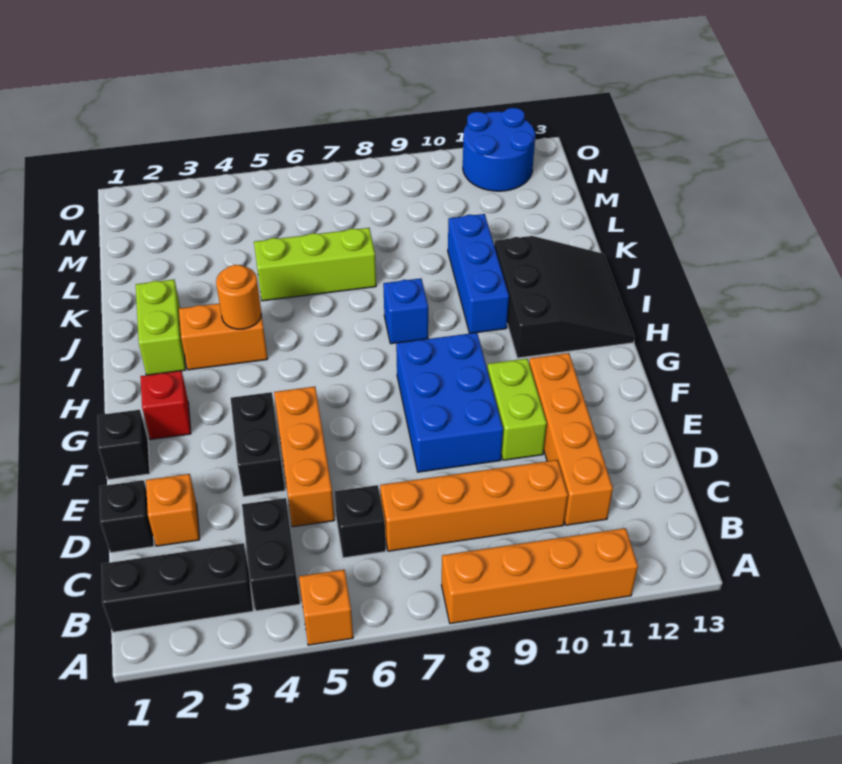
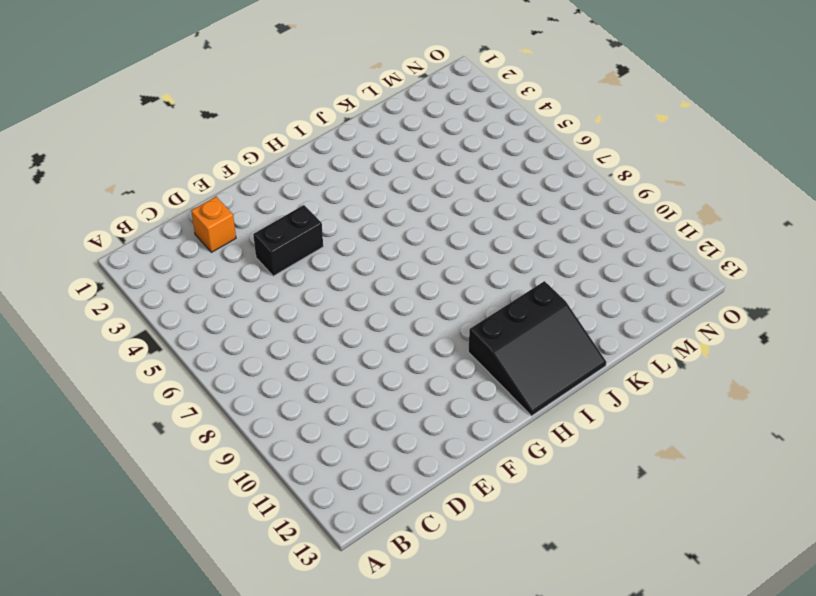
none -> orange 1x1 brick [299,570,353,645]
none -> orange 1x4 brick [442,528,638,624]
none -> black 1x3 brick [101,543,253,632]

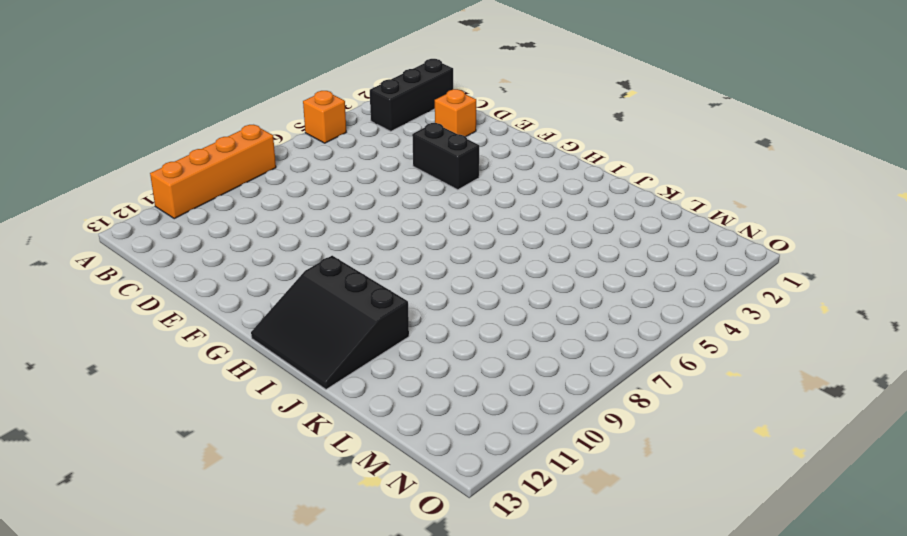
none -> black 1x2 brick [242,498,300,611]
none -> black 1x1 brick [335,485,386,558]
none -> orange 1x4 brick [380,460,568,551]

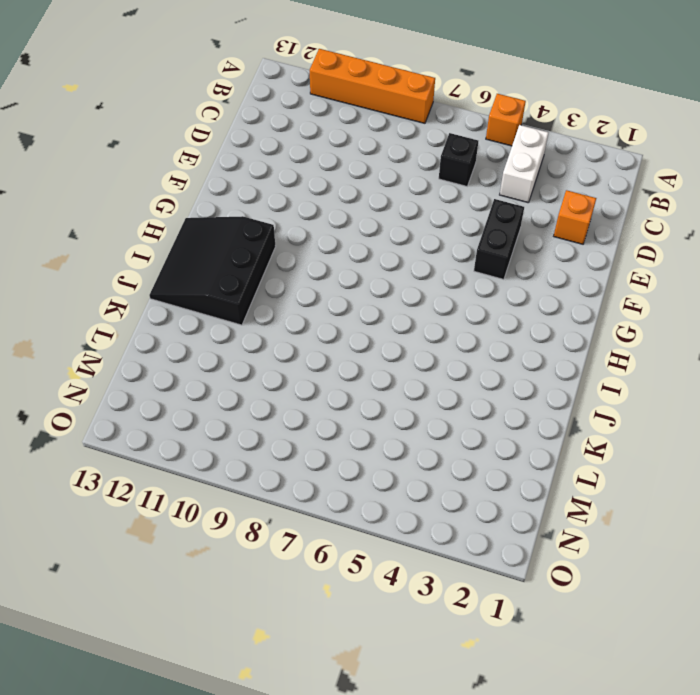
white 1x2 brick [500,125,549,203] -> black 1x2 brick [242,498,300,611]
none -> black 1x3 brick [101,543,253,632]
none -> orange 1x4 brick [380,460,568,551]
none -> orange 1x4 brick [529,353,613,525]

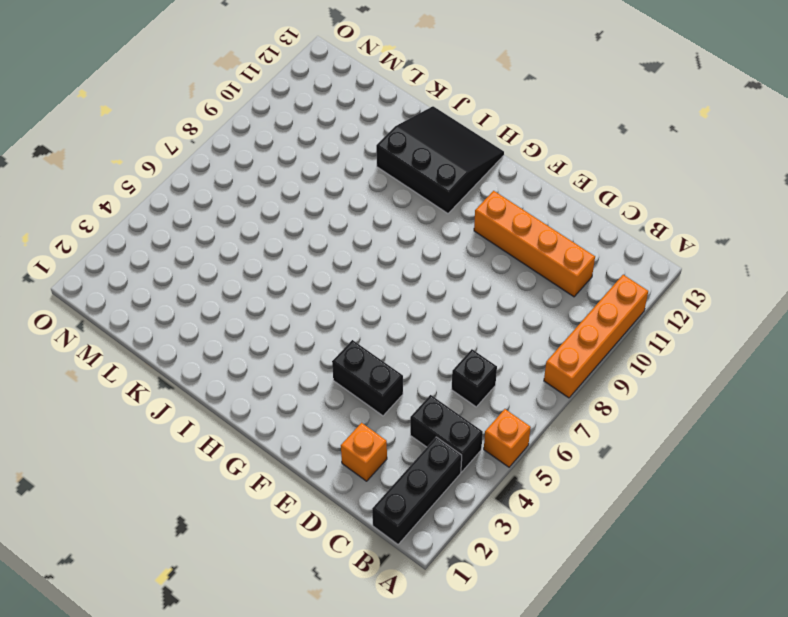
none -> orange 1x4 brick [380,460,568,551]
none -> black 1x1 brick [99,480,154,553]
none -> orange 1x3 brick [274,387,334,527]

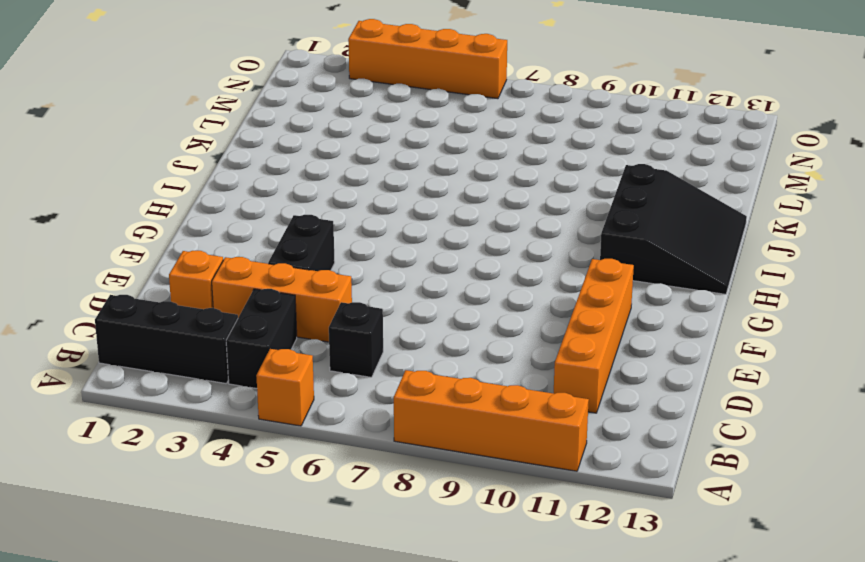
orange 1x3 brick [212,257,352,342] -> orange 1x3 brick turned to [274,387,334,527]
orange 1x4 brick [348,19,507,99] -> orange 1x4 brick moved to [380,460,568,551]
none -> black 1x1 brick [99,480,154,553]
none -> blue 2x3 brick [396,333,503,472]
none -> lime 1x2 brick [487,359,547,460]

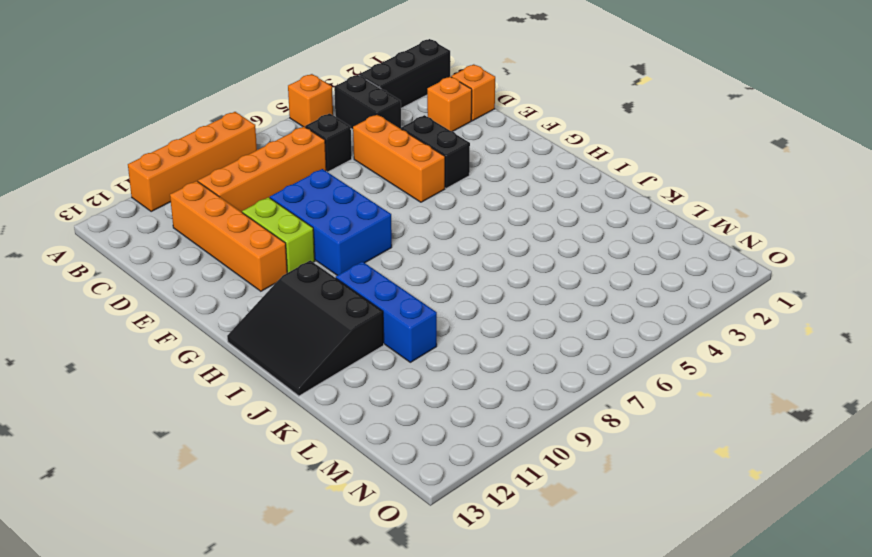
orange 1x1 brick [451,64,495,121] -> black 1x1 brick [99,480,154,553]
none -> black 1x1 brick [98,410,150,480]
none -> red 1x1 brick [140,371,191,440]
none -> lime 1x2 brick [136,280,186,375]

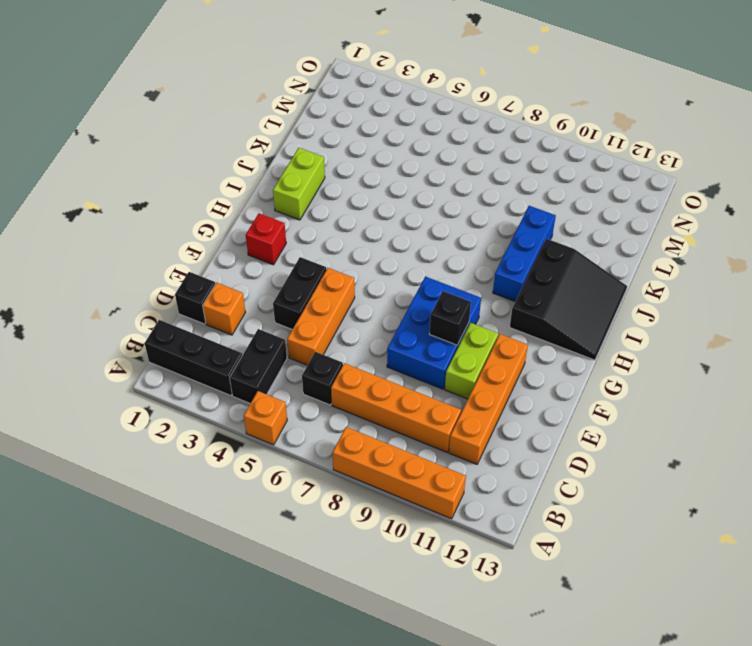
black 1x1 brick [430,291,471,345] -> black 1x1 brick moved to [98,410,150,480]
none -> orange 1x2 brick [179,303,267,370]
none -> blue 1x1 brick [383,278,428,344]
none -> lime 1x3 brick [254,228,376,301]

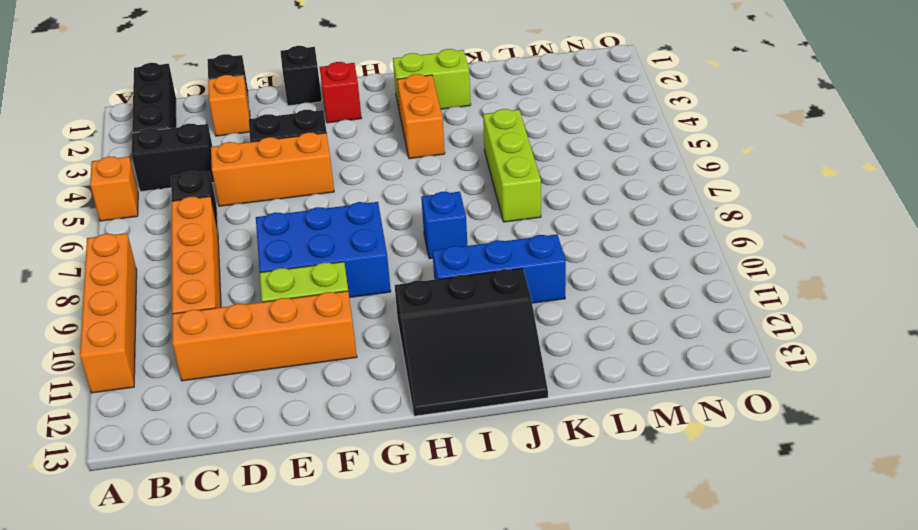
none -> blue 2x2 round brick [463,108,535,191]
none -> orange 1x1 round brick [216,265,261,329]

